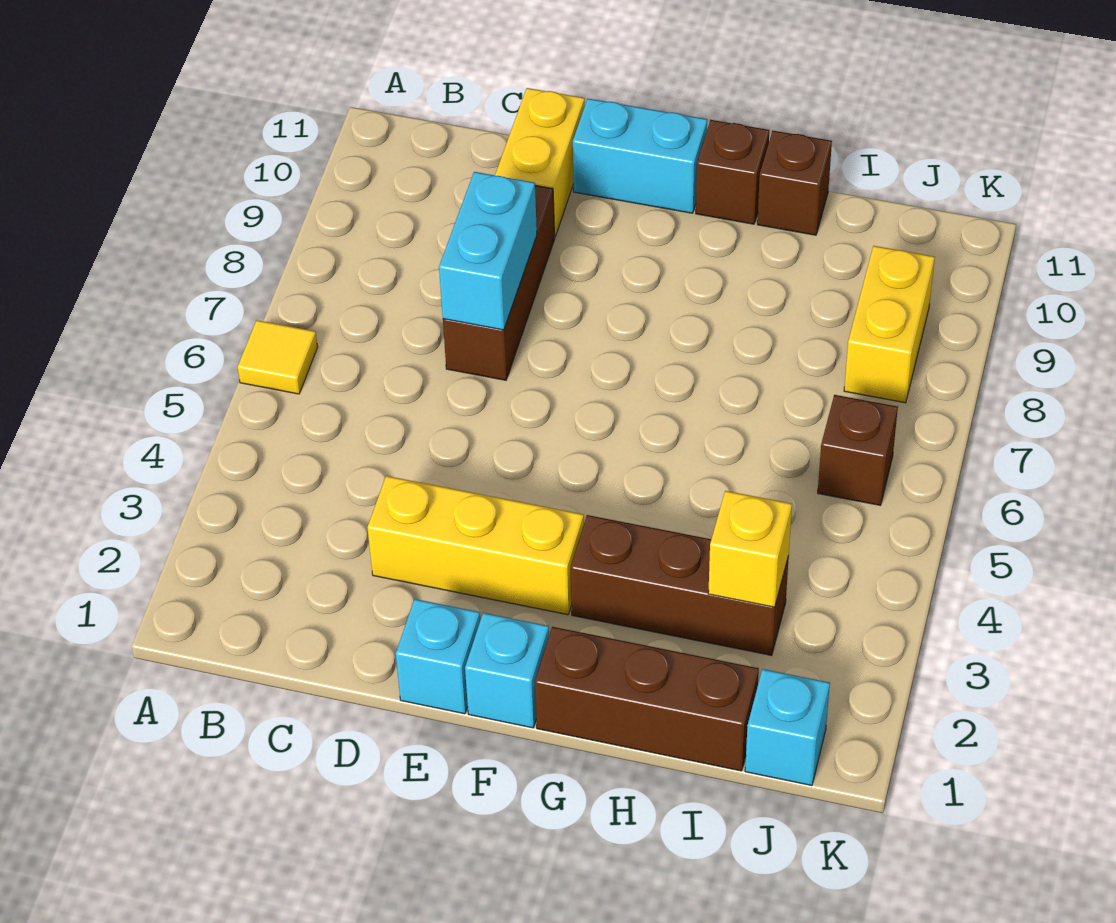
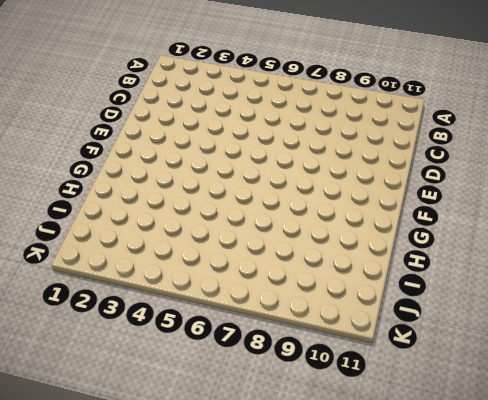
none -> yellow 1x1 tile [238,320,318,394]
none -> yellow 1x3 brick [367,476,584,615]
none -> brown 1x3 brick [443,186,555,380]

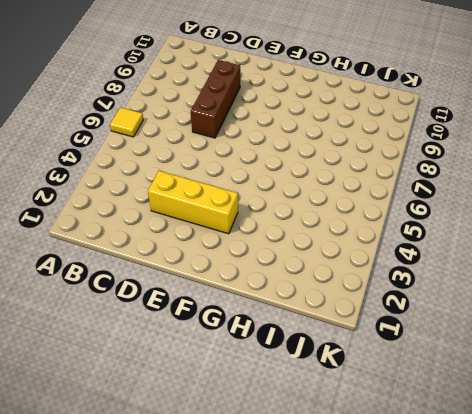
none -> yellow 1x2 brick [495,88,585,237]
none -> cyan 1x1 brick [396,599,480,714]
none -> cyan 1x2 brick [573,99,707,213]

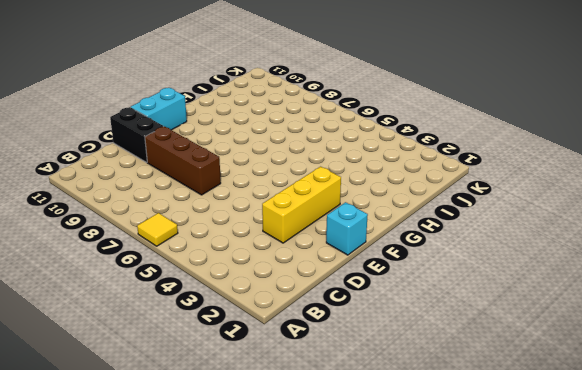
black 1x2 brick [110,107,164,162] -> yellow 1x2 brick [495,88,585,237]
none -> cyan 1x1 brick [465,613,549,728]
none -> brown 1x3 brick [535,627,759,771]
none -> brown 1x3 brick [571,515,789,656]

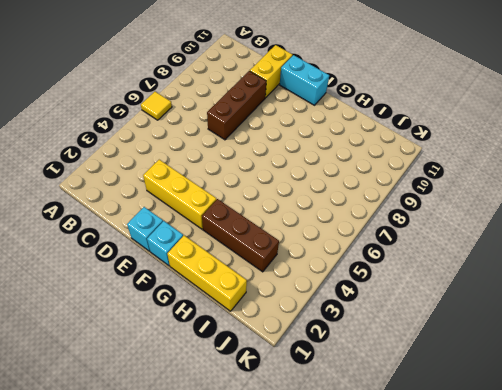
yellow 1x3 brick [167,236,247,311] -> brown 1x3 brick [535,627,759,771]
none -> brown 1x1 brick [696,120,769,224]
none -> brown 1x1 brick [757,131,832,235]
none -> cyan 1x1 brick [745,669,830,786]

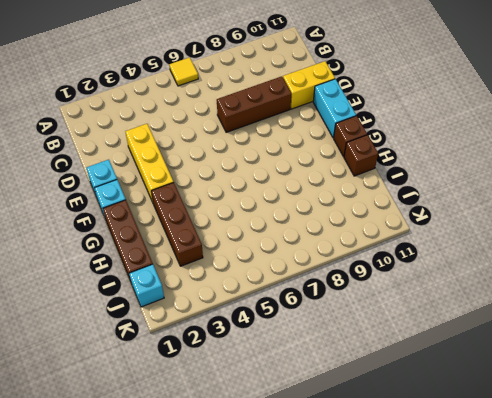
none -> brown 1x1 brick [818,395,898,505]
none -> yellow 1x2 brick [844,246,935,403]
none -> cyan 1x2 brick [439,172,537,330]

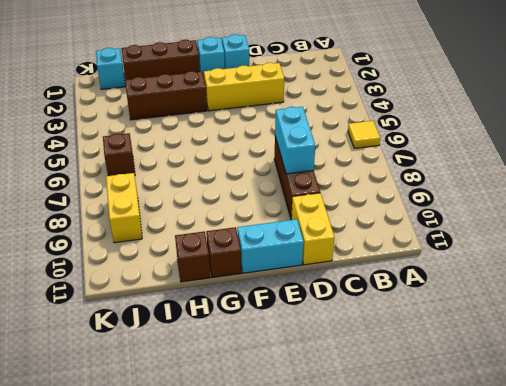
none -> yellow 1x1 brick [708,491,792,607]

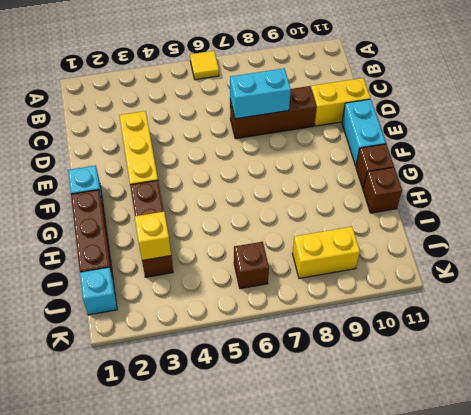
none -> cyan 1x1 brick [396,599,480,714]

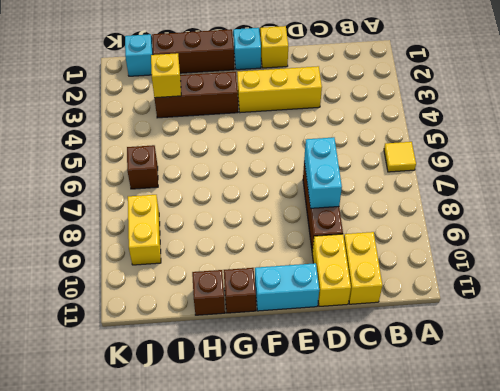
yellow 1x2 brick [344,232,382,304] -> none
yellow 1x1 brick [260,26,288,68] -> cyan 1x1 brick [396,599,480,714]

